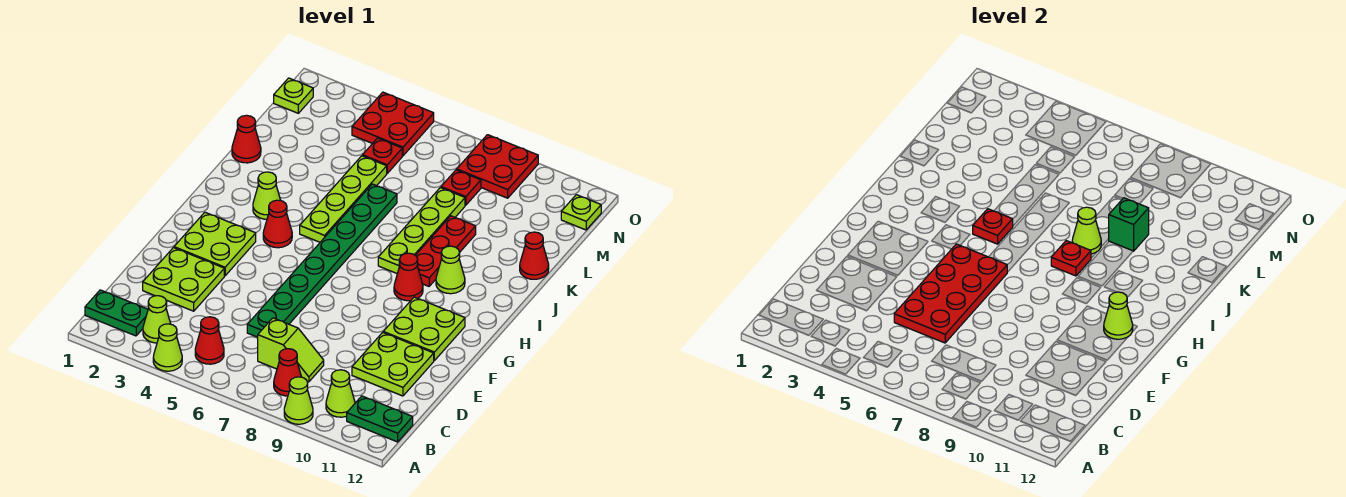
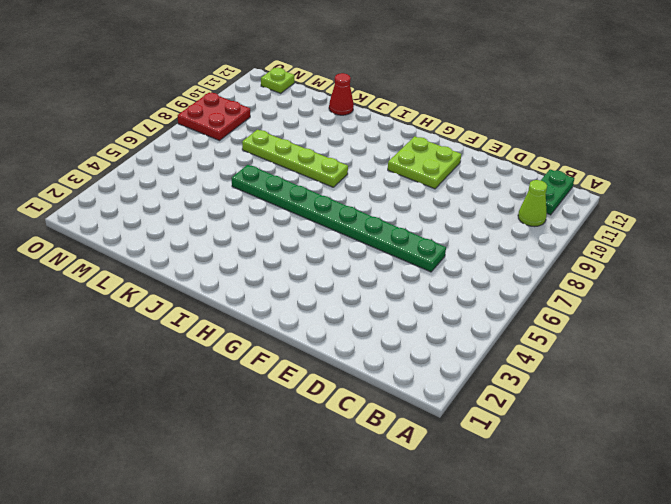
none -> lime 1x1 cone [153,324,182,371]
none -> lime 1x1 cone [284,377,313,424]
none -> green 1x2 plate [85,290,148,336]
none -> lime 1x1 cone [143,296,171,343]

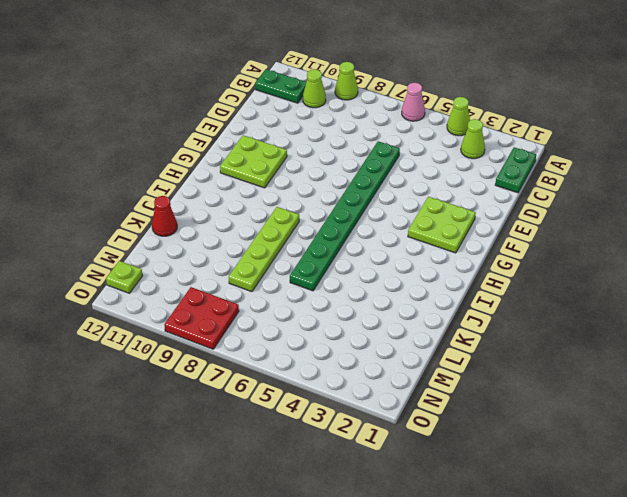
pink 1x1 cone [402,83,425,121] -> none
green 1x2 plate [495,147,536,193] -> green 1x2 plate turned to [85,290,148,336]
none -> red 1x1 cone [195,317,224,364]
none -> red 1x1 cone [274,349,301,396]
none -> lime 1x2 slope [258,318,324,382]
none -> lime 2x2 plate [143,248,224,311]

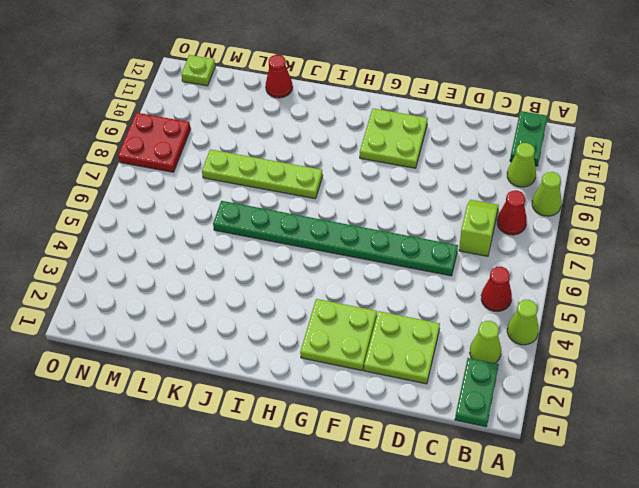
none -> lime 2x2 plate [352,332,434,396]
none -> red 1x1 cone [263,200,292,248]
none -> red 1x1 cone [394,253,423,301]
none -> lime 1x1 cone [253,172,281,219]

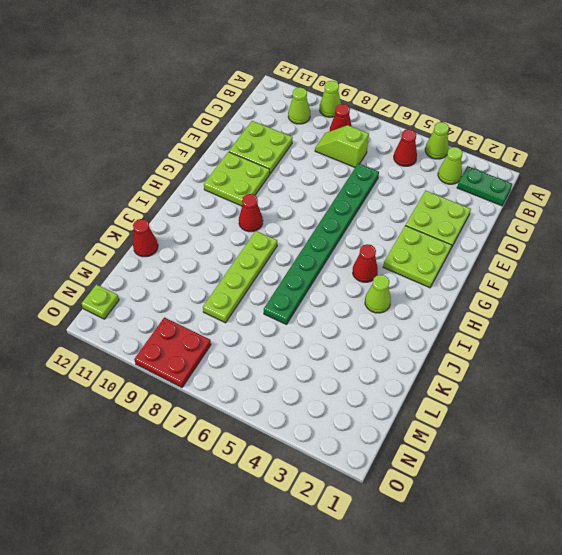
none -> green 1x2 plate [347,396,413,442]
none -> lime 1x4 plate [300,156,387,242]
none -> red 1x3 plate [415,216,476,286]
none -> lime 1x1 cone [436,246,465,294]

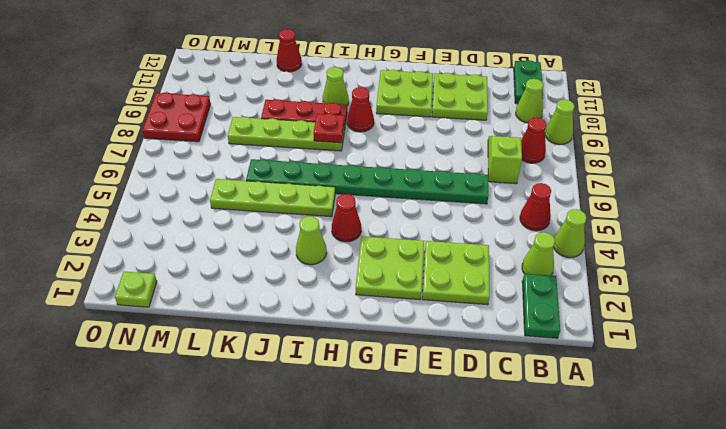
none -> red 1x1 cone [232,115,261,163]
none -> red 1x1 plate [363,138,402,173]
none -> red 1x1 plate [441,170,481,205]
none -> red 2x2 plate [352,92,434,156]

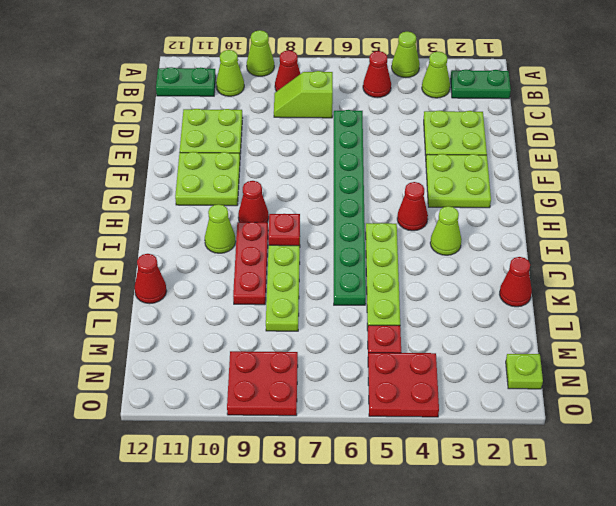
none -> red 1x1 plate [441,170,481,205]
none -> lime 1x1 plate [561,195,601,230]
none -> red 2x4 plate [894,244,1007,343]
none -> lime 1x1 cone [1104,292,1133,339]

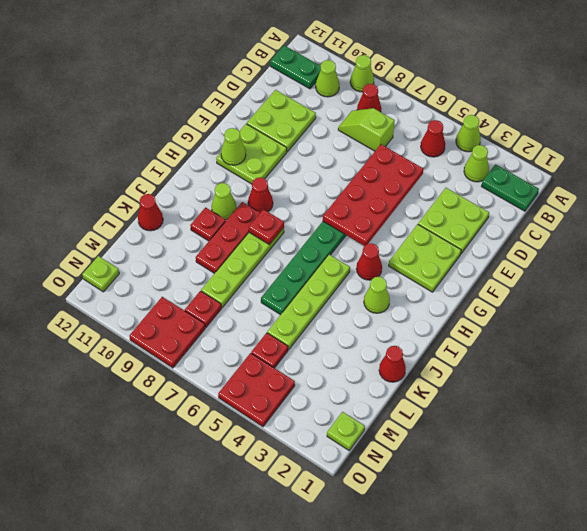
red 1x1 plate [190,207,226,241] -> red 1x1 plate moved to [973,209,1013,244]
none -> lime 1x1 cone [1072,207,1101,254]
none -> green 1x1 brick [1109,198,1149,251]

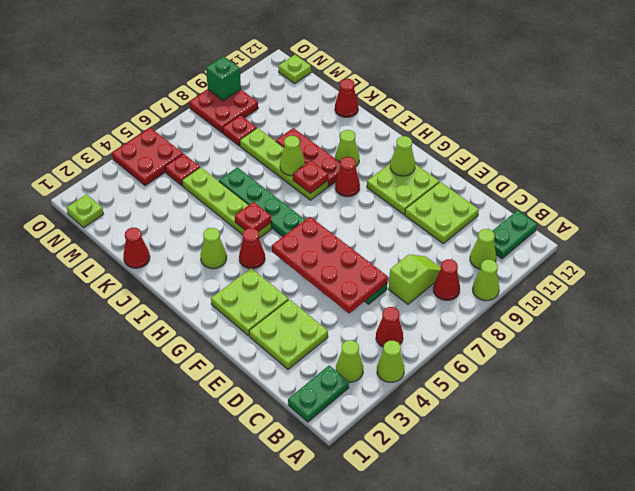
green 1x1 brick [206,56,241,101] -> green 1x1 brick moved to [1109,198,1149,251]

